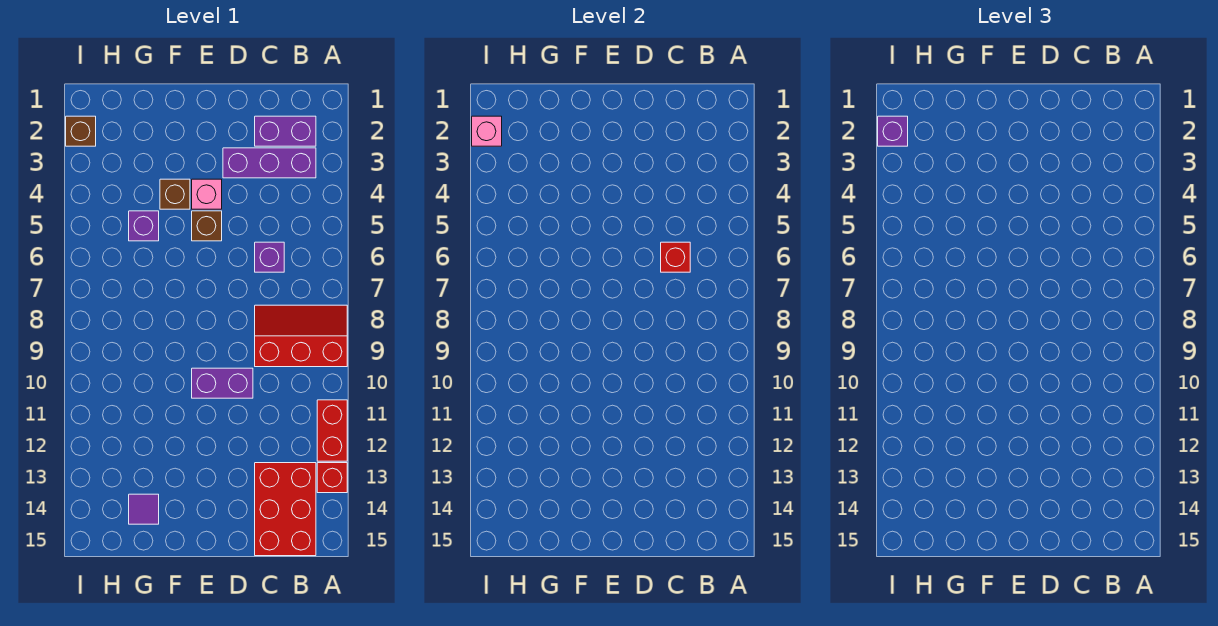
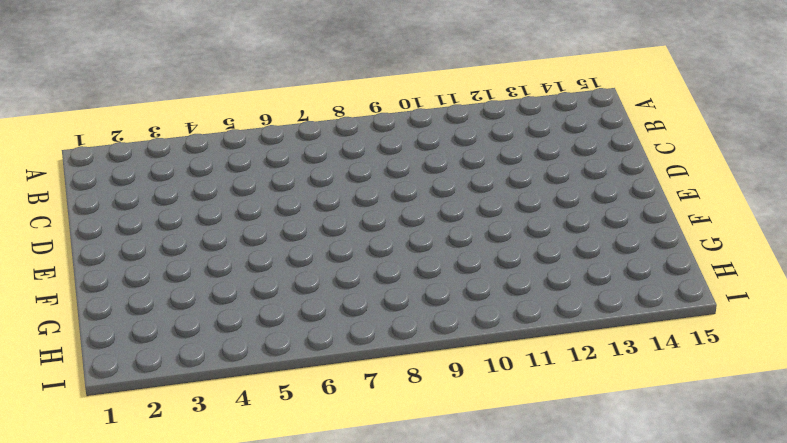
none -> red 2x3 slope [255,305,347,367]
none -> red 1x2 brick [317,400,347,461]
none -> red 1x1 brick [317,463,347,493]

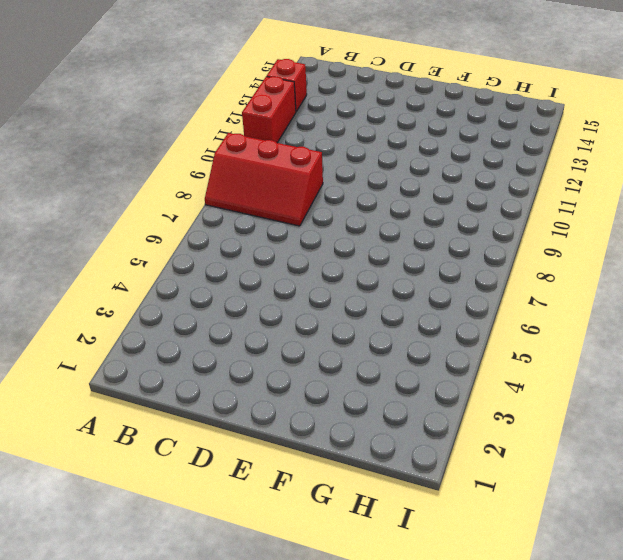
none -> purple 1x2 brick [255,116,316,146]
none -> purple 1x3 brick [223,148,316,178]
none -> red 2x3 brick [255,463,316,556]

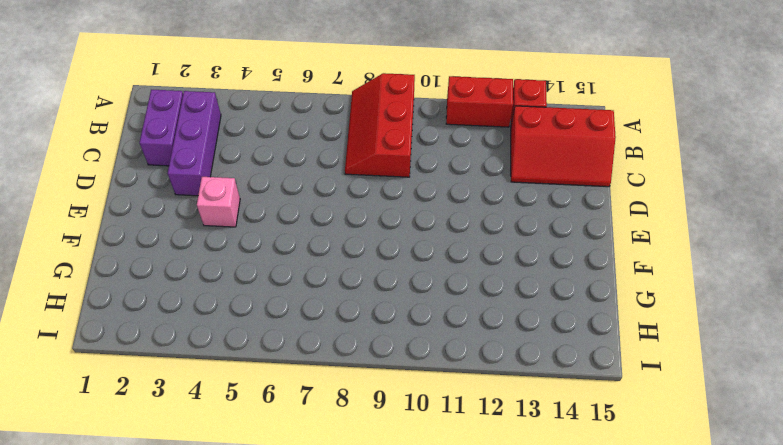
red 2x3 slope [511,106,616,187] -> red 2x3 brick [255,463,316,556]
none -> purple 1x1 brick [255,242,284,272]
none -> purple 1x2 brick [192,368,253,398]
none -> brown 1x1 brick [192,211,222,241]

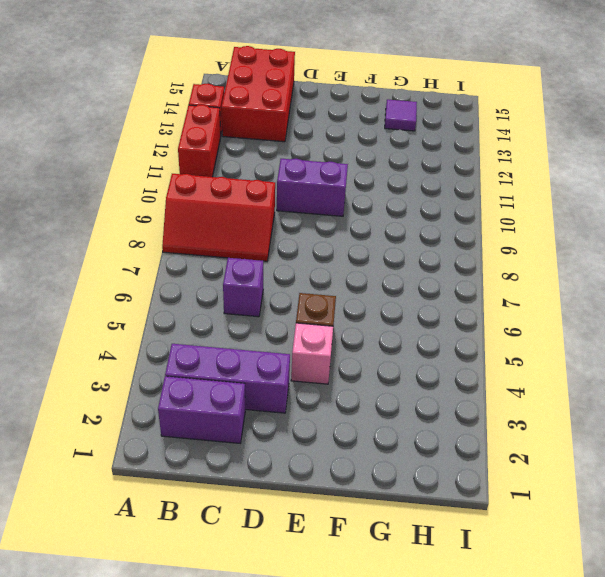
none -> brown 1x1 brick [160,179,190,209]
none -> purple 1x1 brick [129,211,159,241]
none -> brown 1x1 brick [66,116,96,146]

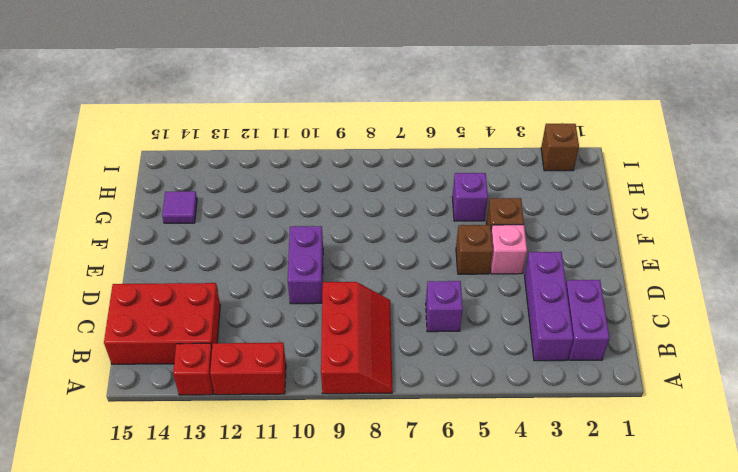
none -> red 1x1 brick [661,242,690,272]
none -> pink 1x1 brick [472,116,502,146]
none -> purple 1x1 brick [878,116,908,146]

